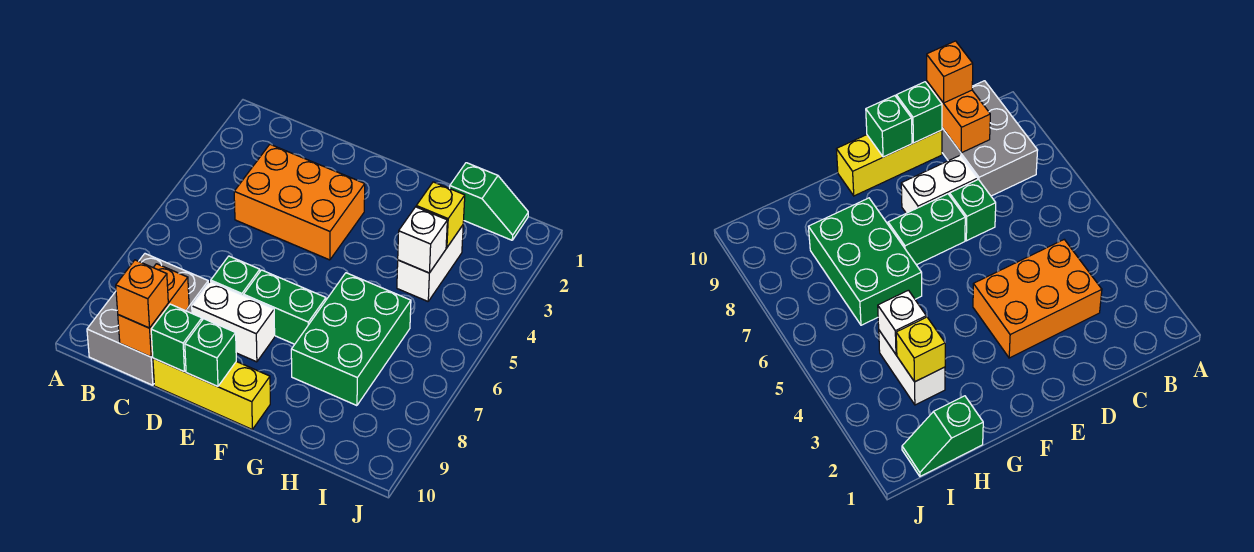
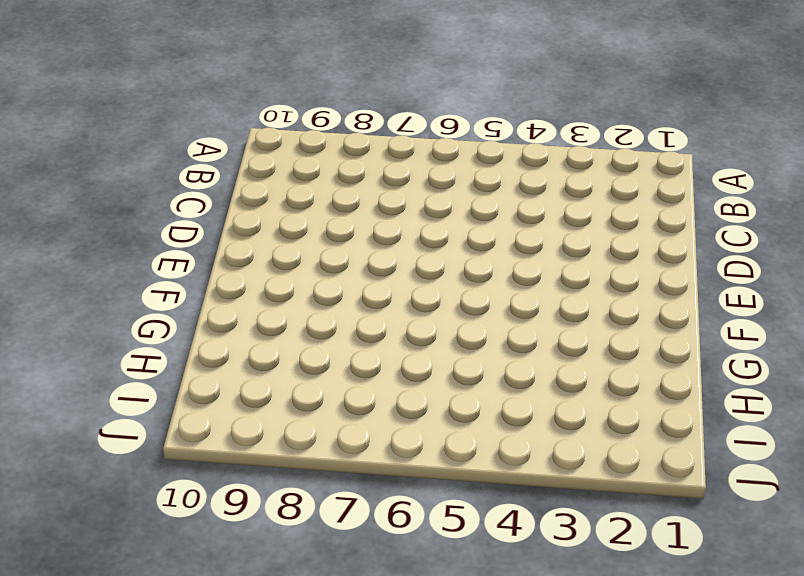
none -> grey 2x3 brick [87,254,208,385]
none -> orange 2x3 brick [234,144,365,260]
none -> green 1x1 brick [211,256,260,296]

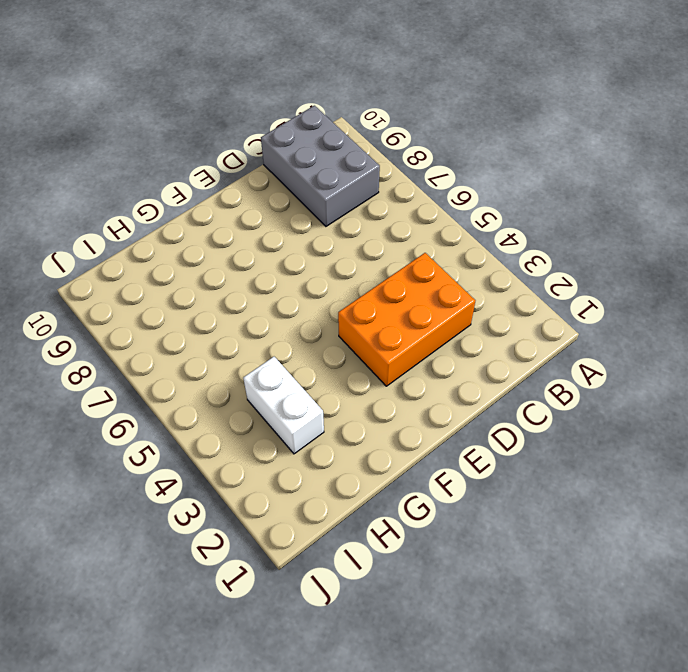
none -> green 1x1 brick [211,256,260,296]
none -> white 1x2 brick [192,281,275,362]
none -> yellow 1x3 brick [153,358,270,429]

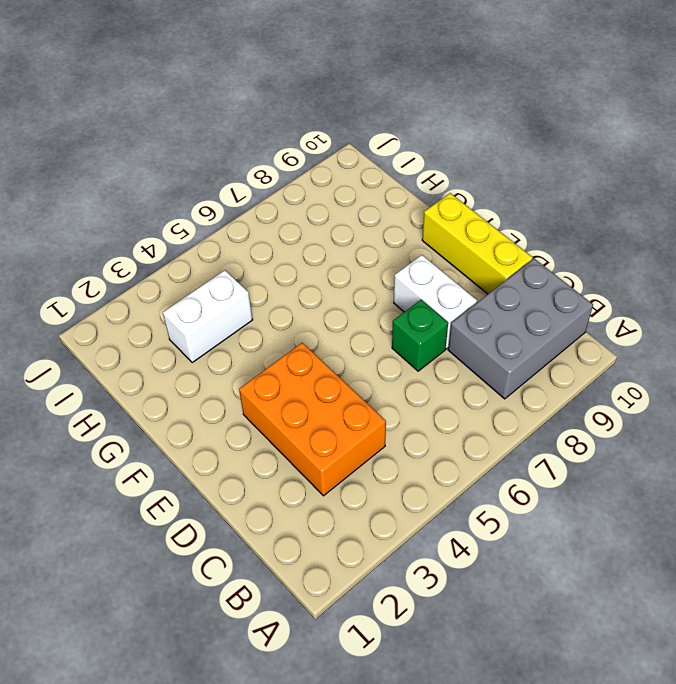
none -> green 1x2 brick [244,270,326,344]
none -> green 2x3 brick [291,273,411,406]
none -> green 1x2 slope [450,163,528,240]

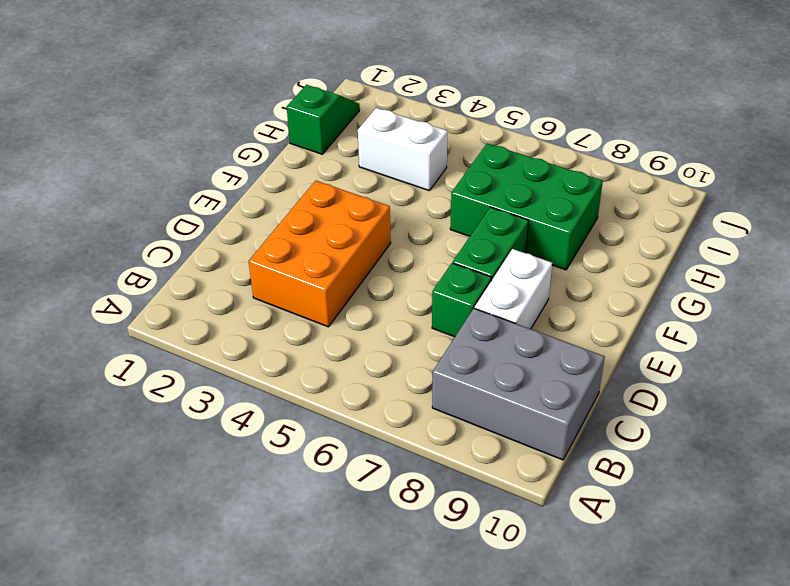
none -> yellow 1x3 brick [153,358,270,429]
none -> orange 1x2 brick [118,264,189,357]
none -> green 1x1 brick [151,304,202,372]

